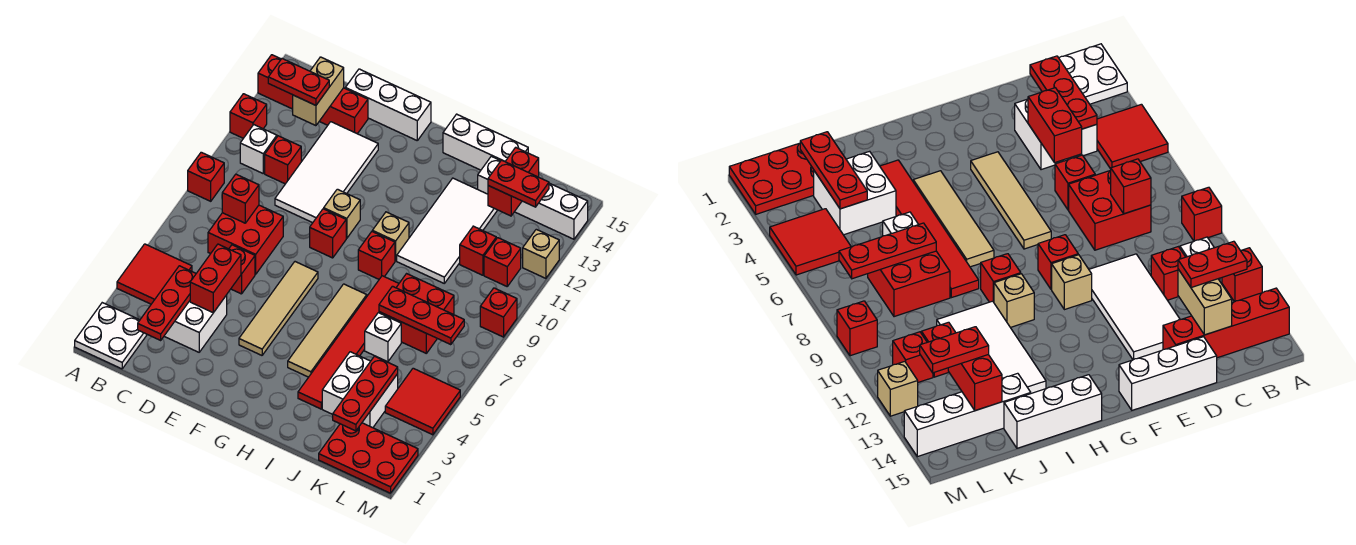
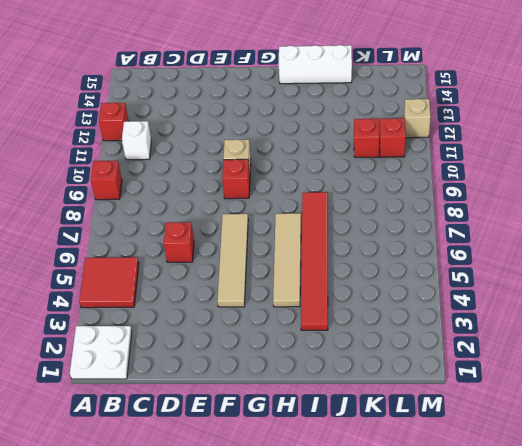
none -> red 1x4 brick [258,55,368,134]
none -> white 2x2 brick [164,295,227,352]
none -> red 2x2 brick [208,205,283,274]
none -> red 1x1 brick [265,136,301,184]

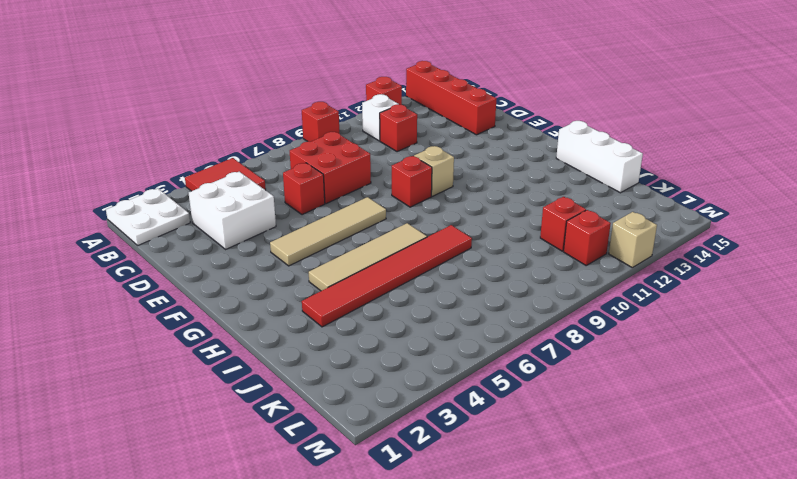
none -> white 2x4 tile [275,122,378,223]
none -> white 1x3 brick [345,69,431,140]
none -> red 1x1 brick [358,232,395,279]
none -> tan 1x1 brick [372,212,409,261]

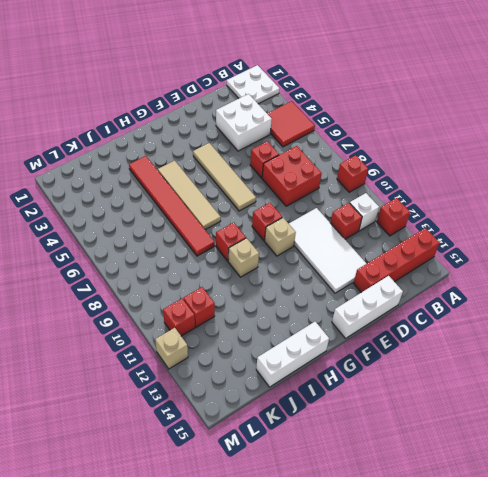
none -> white 2x4 tile [397,178,497,283]
none -> white 2x2 brick [322,352,398,428]
none -> white 1x1 brick [365,313,401,362]
none -> red 2x2 brick [379,274,454,353]

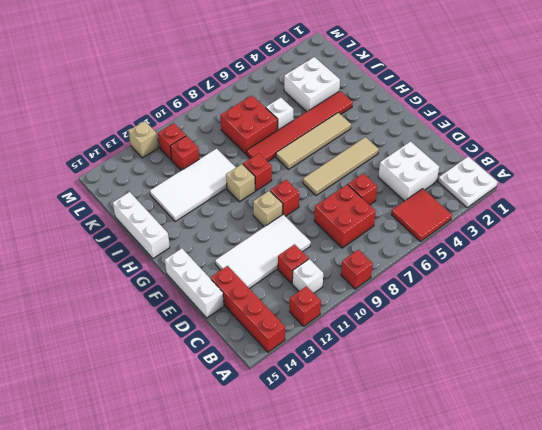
none -> white 1x4 brick [478,156,588,239]
none -> red 2x3 plate [319,423,418,493]
none -> red 2x2 tile [385,368,460,435]
none -> red 1x1 brick [480,288,517,337]

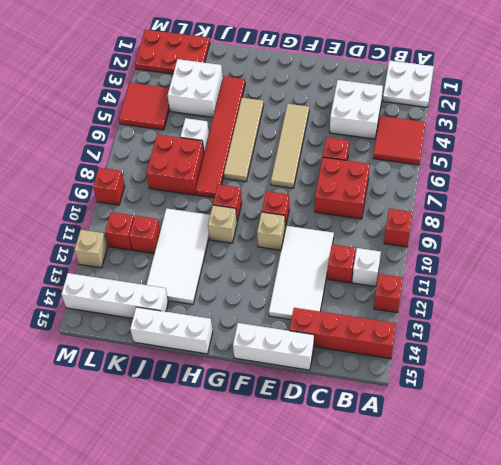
none -> red 1x3 plate [138,266,196,340]
none -> red 1x1 brick [222,174,259,223]
none -> tan 1x2 brick [293,57,344,126]
none -> red 1x2 brick [190,244,241,313]

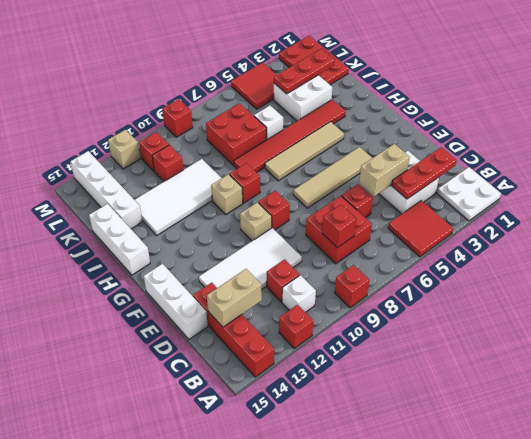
tan 1x2 brick [359,144,410,196] -> red 1x2 brick [190,244,241,313]
none -> red 1x3 plate [379,286,464,345]
none -> red 1x2 brick [488,147,539,216]
none -> red 1x2 plate [268,58,329,105]
none -> red 1x2 plate [488,160,549,207]

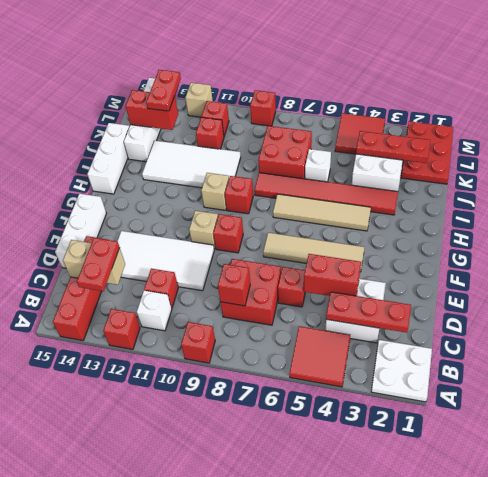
none -> red 1x3 plate [379,286,464,345]

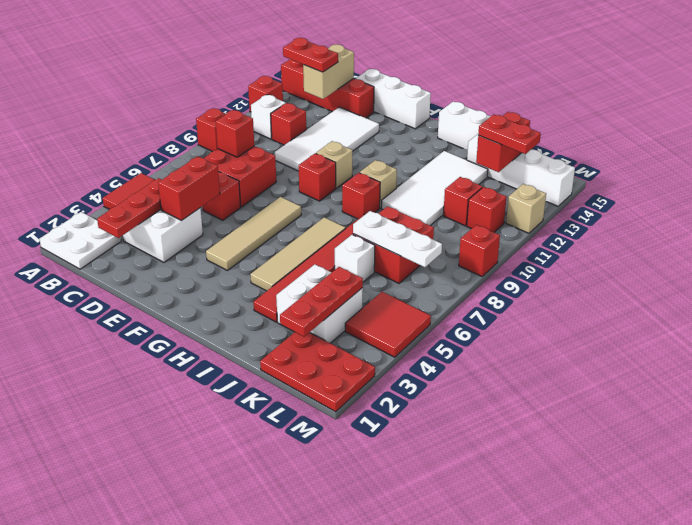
white 1x3 plate [353,211,442,267] -> red 1x3 plate [379,286,464,345]

